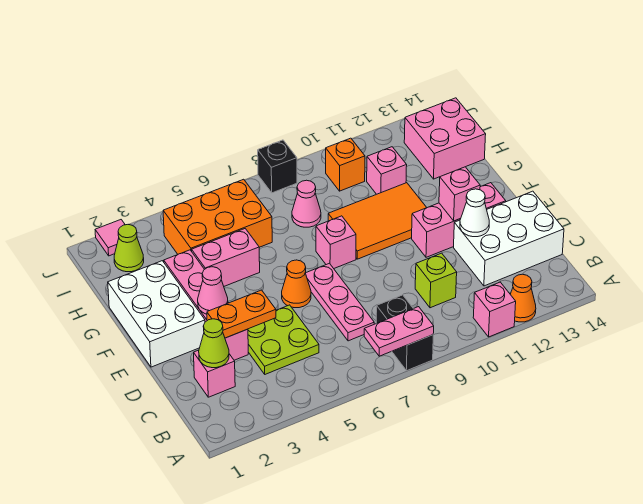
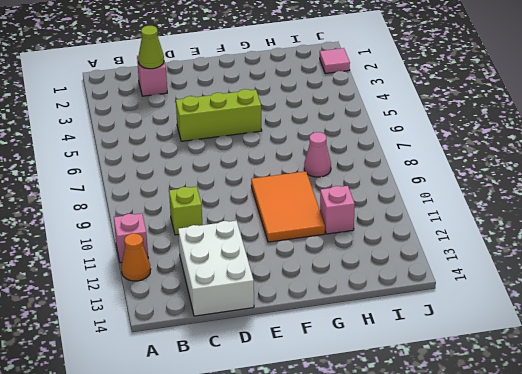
lime 1x3 brick [176,89,262,141] -> lime 2x2 plate [248,305,319,374]
none -> black 1x2 brick [376,295,433,371]
none -> pink 1x3 plate [306,263,374,341]
none -> pink 1x4 brick [164,250,248,360]

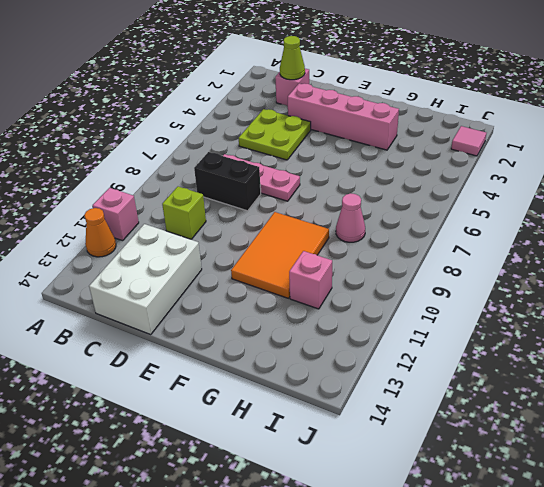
black 1x2 brick [194,152,261,211] -> black 1x2 brick moved to [376,295,433,371]
none -> white 2x3 brick [108,261,205,367]
none -> orange 1x1 cone [282,260,311,308]
none -> pink 1x3 brick [412,183,506,257]

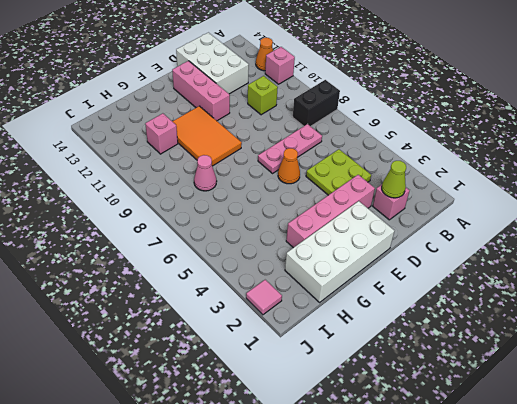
white 2x4 brick [285,201,395,302] -> white 2x3 brick [108,261,205,367]
none -> pink 1x1 brick [316,216,356,268]
none -> pink 1x2 brick [192,229,260,286]
none -> orange 2x3 brick [163,179,272,254]

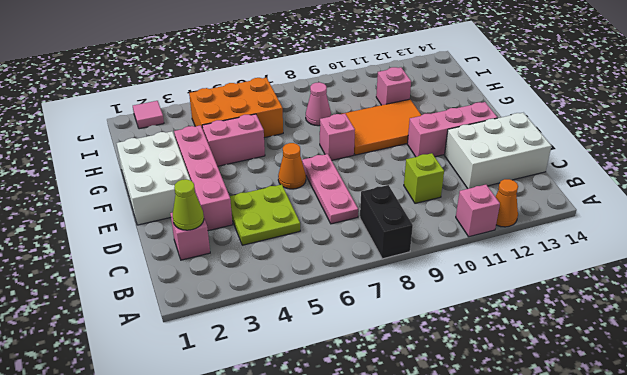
none -> pink 2x2 brick [404,98,486,179]
none -> lime 1x1 cone [114,224,144,272]
none -> orange 1x1 brick [326,138,365,191]

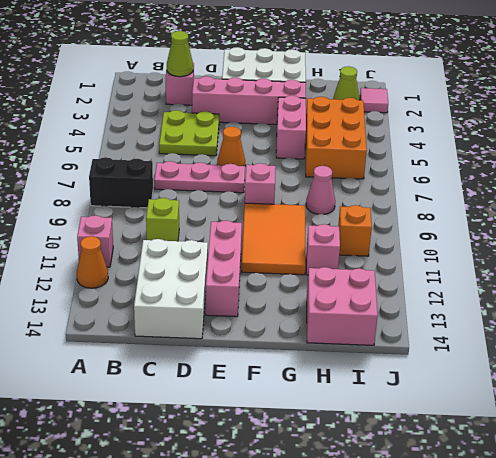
none -> black 1x1 brick [258,140,297,193]
none -> pink 1x2 plate [364,307,434,356]
none -> orange 1x2 plate [207,290,276,338]

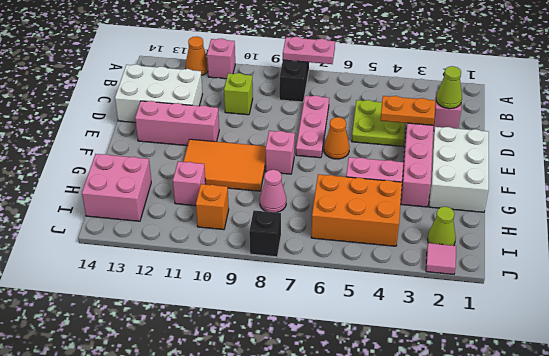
none -> white 1x1 cone [460,189,489,237]
none -> pink 1x1 cone [198,267,228,314]
none -> pink 1x1 brick [439,167,480,221]

